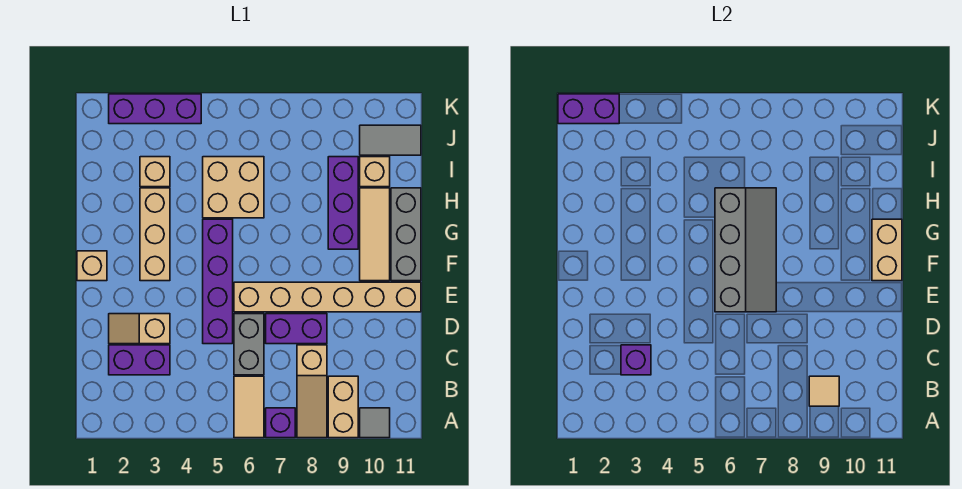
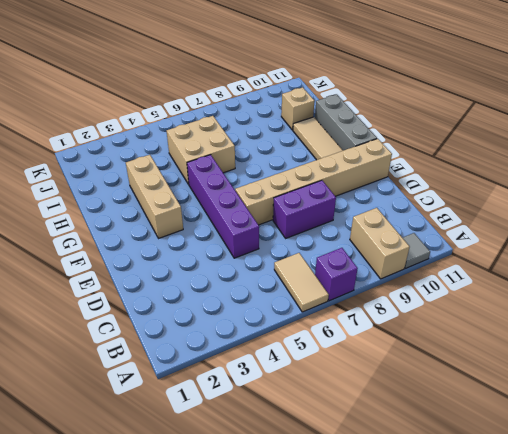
none -> tan 1x3 slope [297,345,327,438]
none -> purple 1x2 brick [109,345,170,375]
none -> grey 1x2 brick [234,314,264,375]

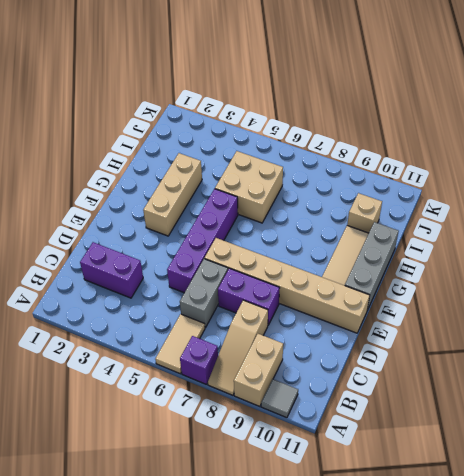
none -> tan 1x2 slope [109,314,170,344]
none -> tan 1x1 brick [77,251,107,281]
none -> purple 1x3 brick [328,157,358,249]

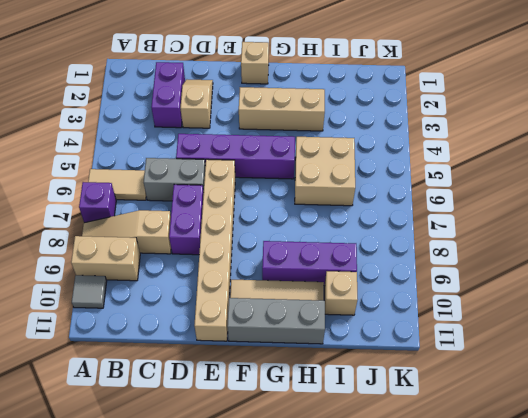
none -> tan 1x1 brick [140,157,170,187]
none -> grey 1x2 tile [360,125,421,155]
none -> purple 1x3 brick [109,94,201,124]

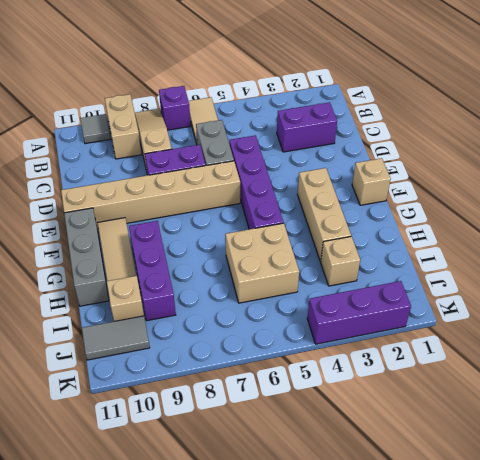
none -> tan 1x2 slope [109,314,170,344]
none -> tan 1x1 tile [809,376,839,406]
none -> purple 1x1 brick [621,345,651,375]

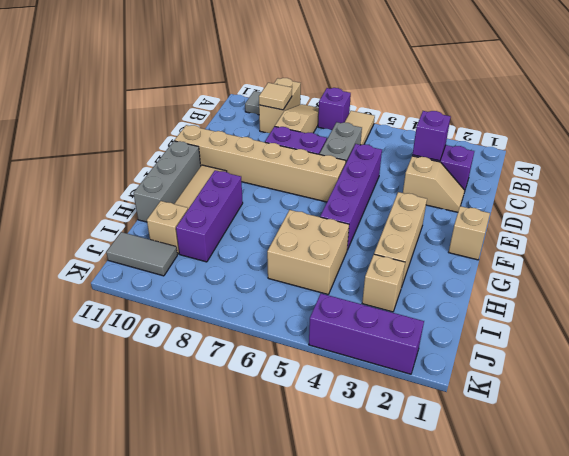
none -> grey 2x4 slope [715,188,776,312]
none -> tan 1x2 brick [872,219,902,281]
none -> purple 1x2 brick [558,94,619,124]

